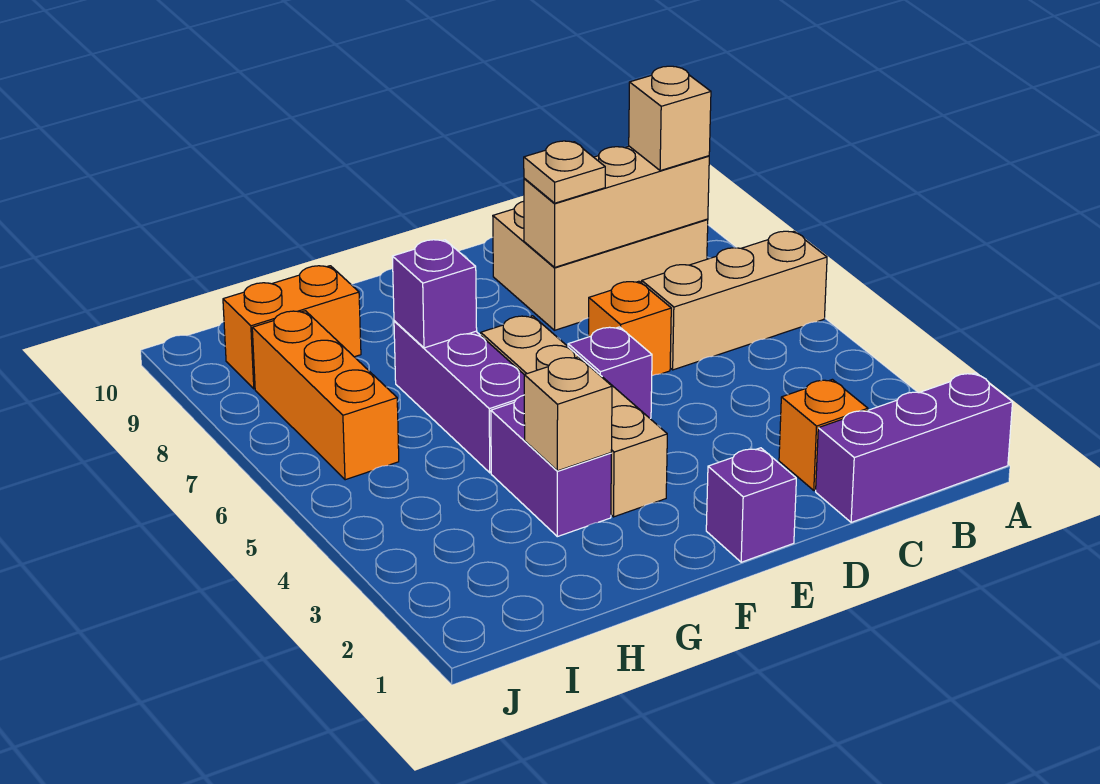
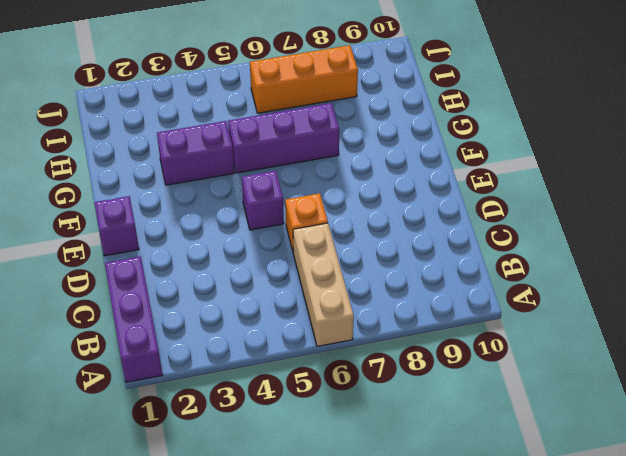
none -> tan 2x3 brick [493,201,708,330]
none -> orange 1x1 brick [779,379,868,490]
none -> tan 1x4 brick [481,316,667,517]

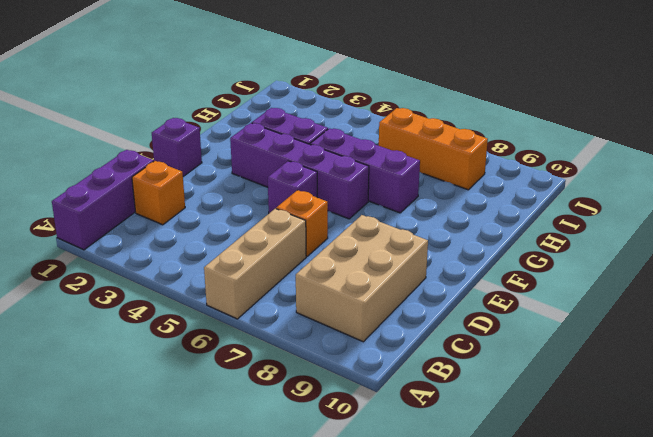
purple 1x4 brick [230,123,369,219] -> tan 1x4 brick [481,316,667,517]
none -> orange 1x2 brick [223,266,361,389]
none -> tan 1x3 brick [524,146,709,267]
none -> tan 1x1 brick [524,357,612,471]

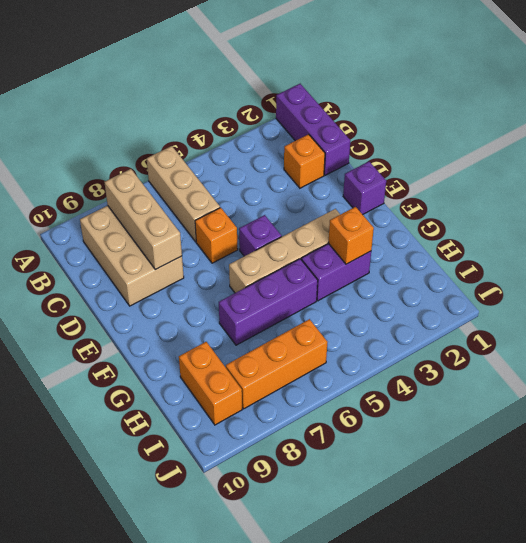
orange 1x1 brick [328,207,374,264] -> tan 1x1 brick [524,357,612,471]
none -> purple 1x1 brick [392,240,477,348]
none -> tan 1x1 brick [629,66,711,171]
none -> tan 1x1 plate [524,141,605,203]

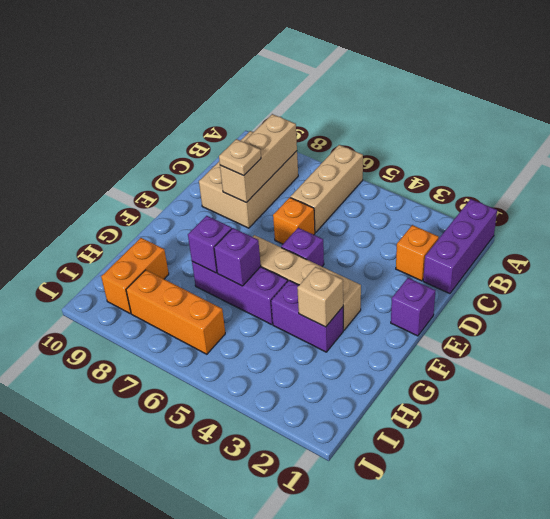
purple 1x1 brick [214,228,261,286] -> none
none -> tan 1x1 brick [629,66,711,171]

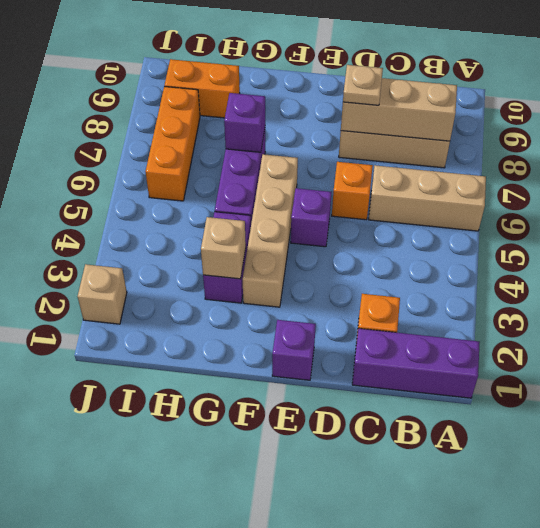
tan 1x1 brick [78,264,127,324] -> tan 1x1 brick moved to [629,66,711,171]

